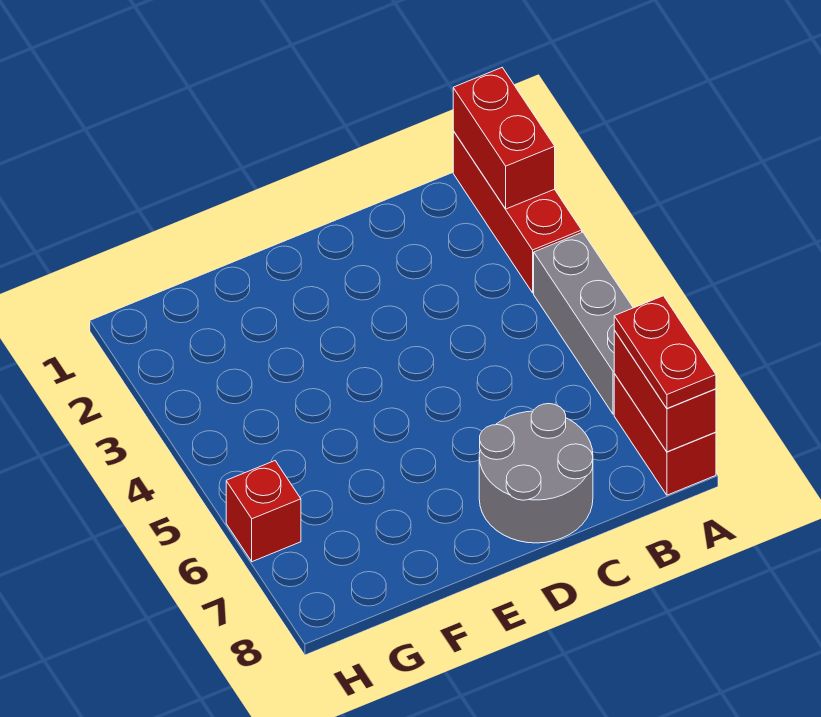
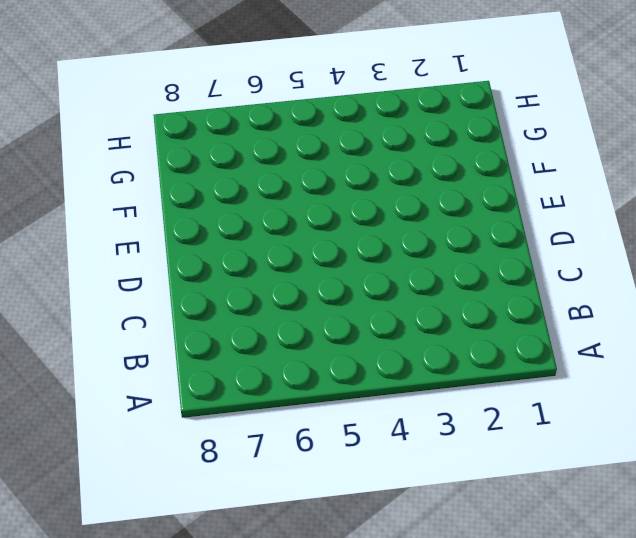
none -> red 1x3 brick [453,131,582,293]
none -> grey 1x3 brick [534,232,633,414]

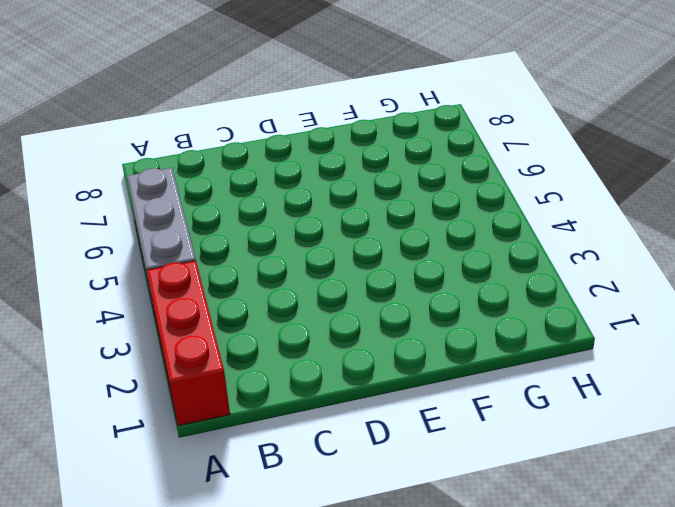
none -> red 1x2 brick [614,374,716,495]
none -> grey 2x2 round brick [479,404,593,543]

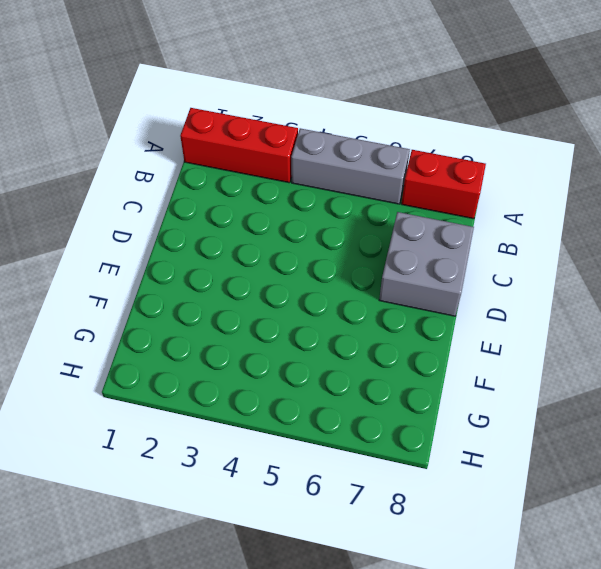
grey 2x2 brick [379,212,474,316] -> grey 2x2 round brick [479,404,593,543]
none -> red 1x1 brick [226,461,301,562]
none -> red 1x2 brick [453,68,555,209]

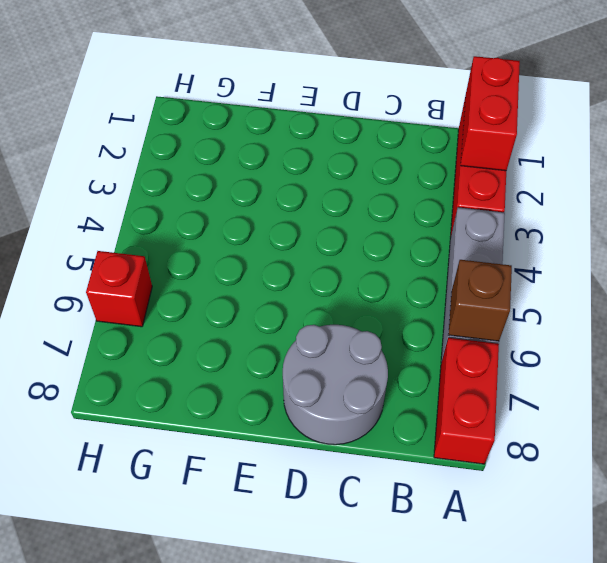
brown 1x1 brick [448,260,512,341] -> none
none -> red 1x2 brick [614,330,716,452]
none -> red 1x2 plate [614,296,716,408]

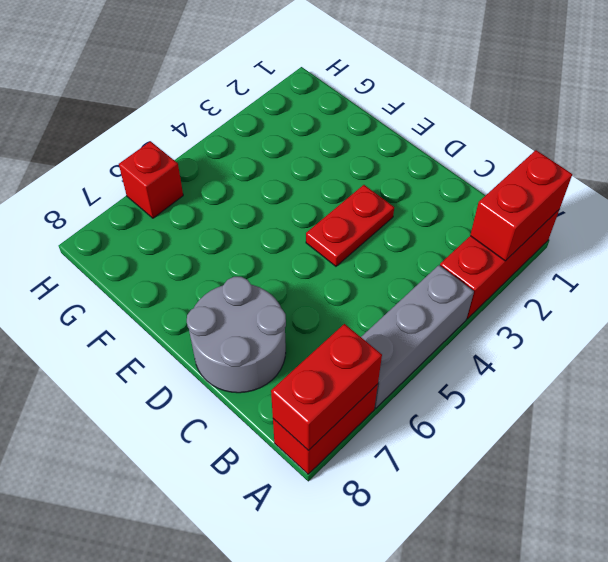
red 1x2 plate [306,185,394,266] -> red 1x2 plate moved to [614,296,716,408]

